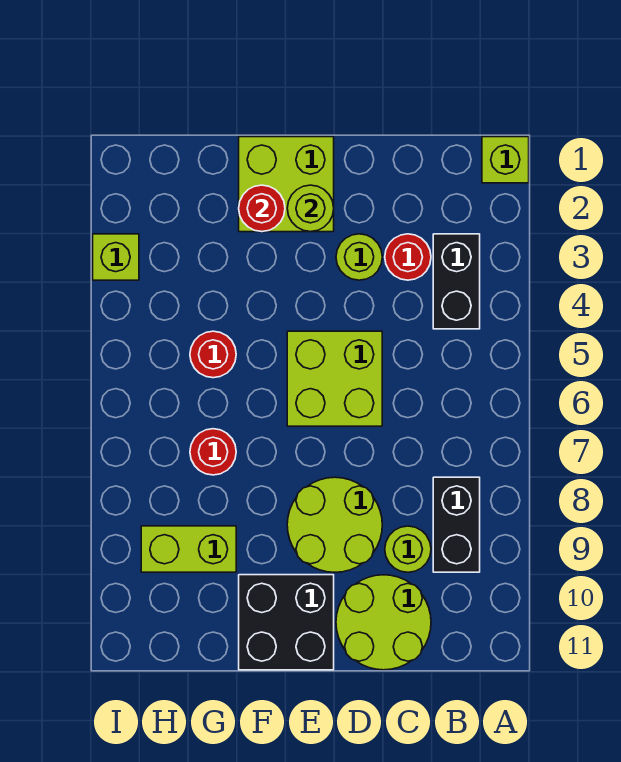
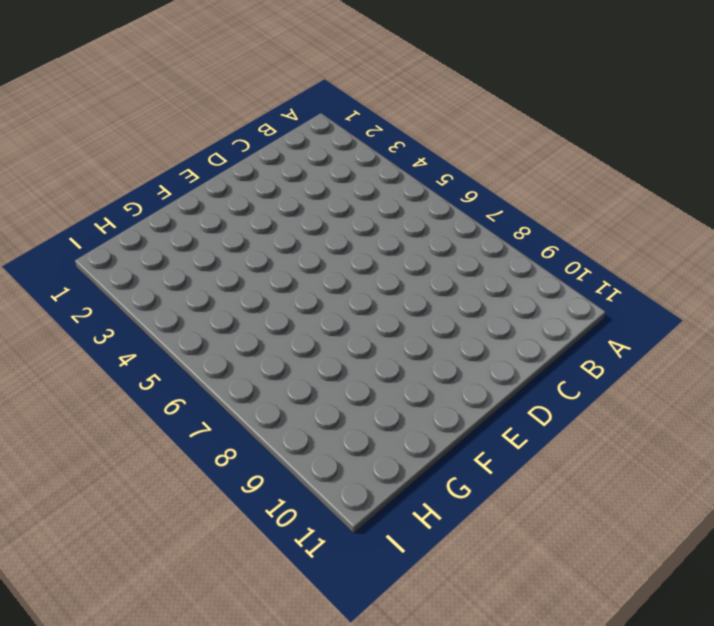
none -> lime 1x1 brick [482,137,529,183]
none -> black 1x2 brick [433,234,480,329]
none -> black 1x2 brick [433,477,480,572]

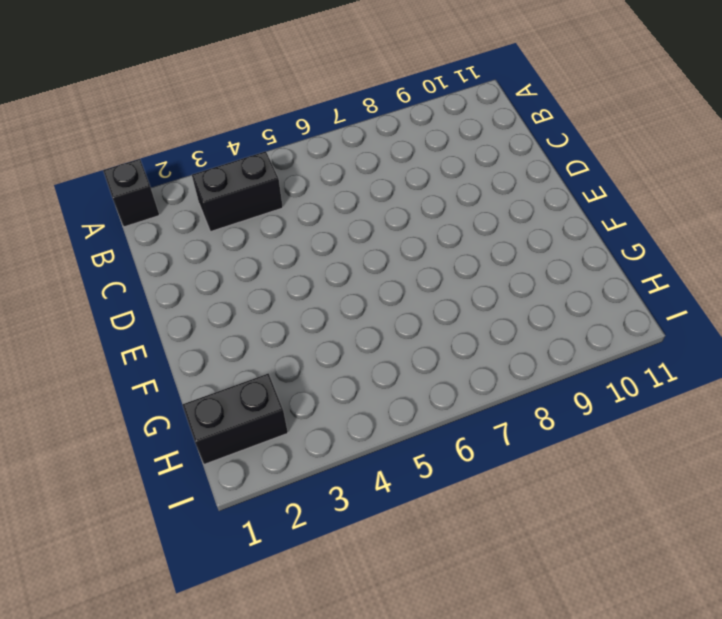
black 1x1 brick [103,159,159,227] -> lime 1x1 brick [482,137,529,183]
black 1x2 brick [182,373,288,464] -> black 1x2 brick moved to [433,477,480,572]
none -> red 1x1 round brick [385,234,431,280]
none -> lime 1x1 round brick [385,526,431,572]
none -> lime 2x2 round brick [336,575,431,670]

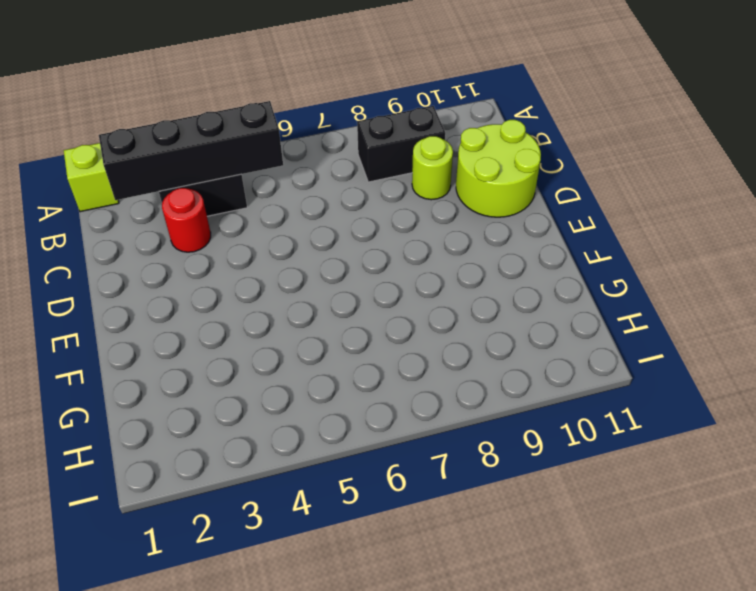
black 1x4 brick [99,101,283,200] -> none
none -> lime 1x1 round brick [336,234,382,280]
none -> lime 2x2 brick [287,331,382,426]
none -> lime 2x2 round brick [287,477,382,572]

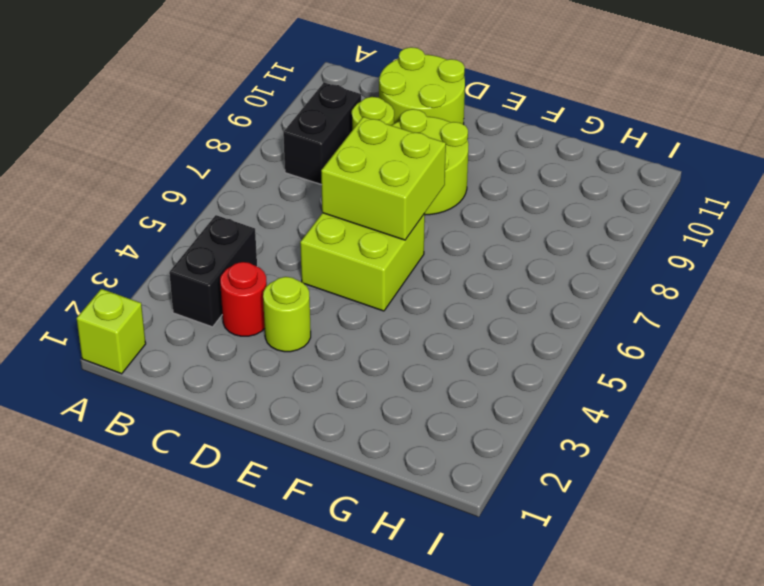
lime 2x2 brick [321,117,446,240] -> lime 2x2 brick moved to [239,137,334,232]
none -> black 2x2 brick [239,575,334,670]
none -> red 1x1 round brick [190,331,236,378]
none -> red 1x1 round brick [190,429,236,475]

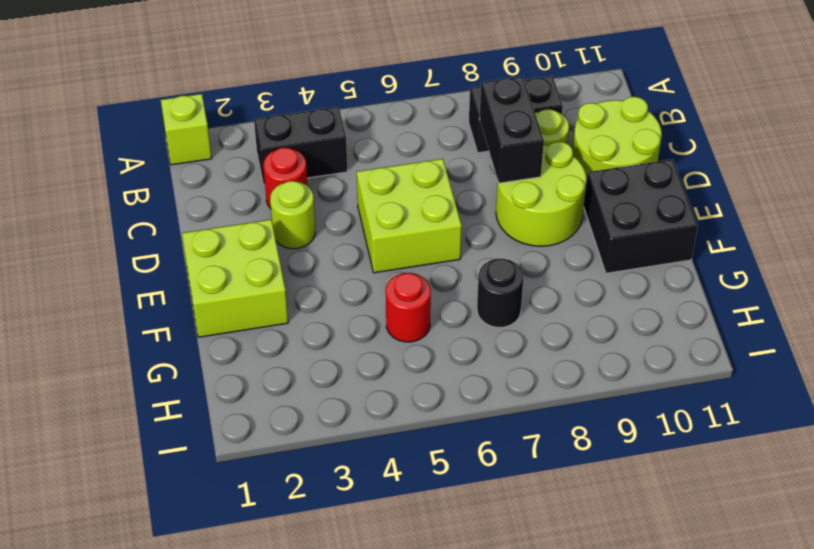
black 1x2 brick [480,76,544,183] -> none
black 1x1 round brick [477,259,523,327] -> red 1x1 round brick [190,429,236,475]
none -> lime 1x2 brick [141,526,236,572]
none -> lime 1x1 brick [93,234,139,280]
none -> lime 1x1 round brick [287,185,334,232]

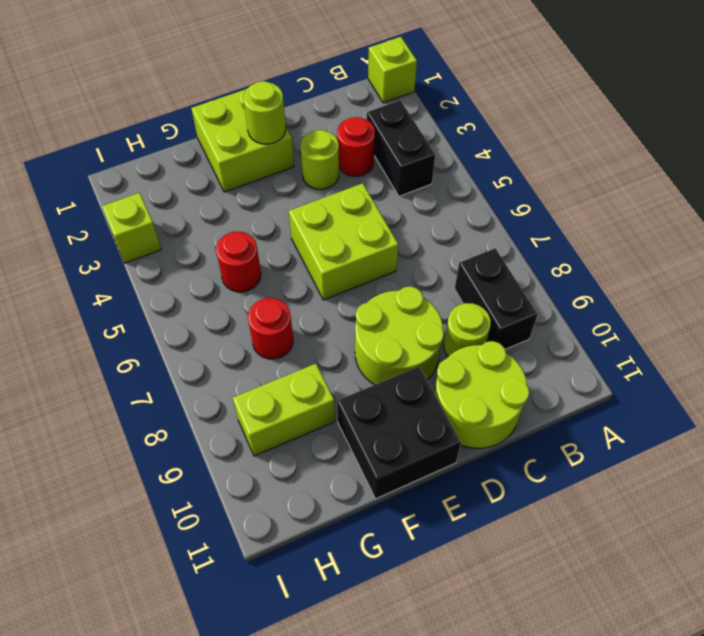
none -> red 1x1 round brick [239,185,285,232]

